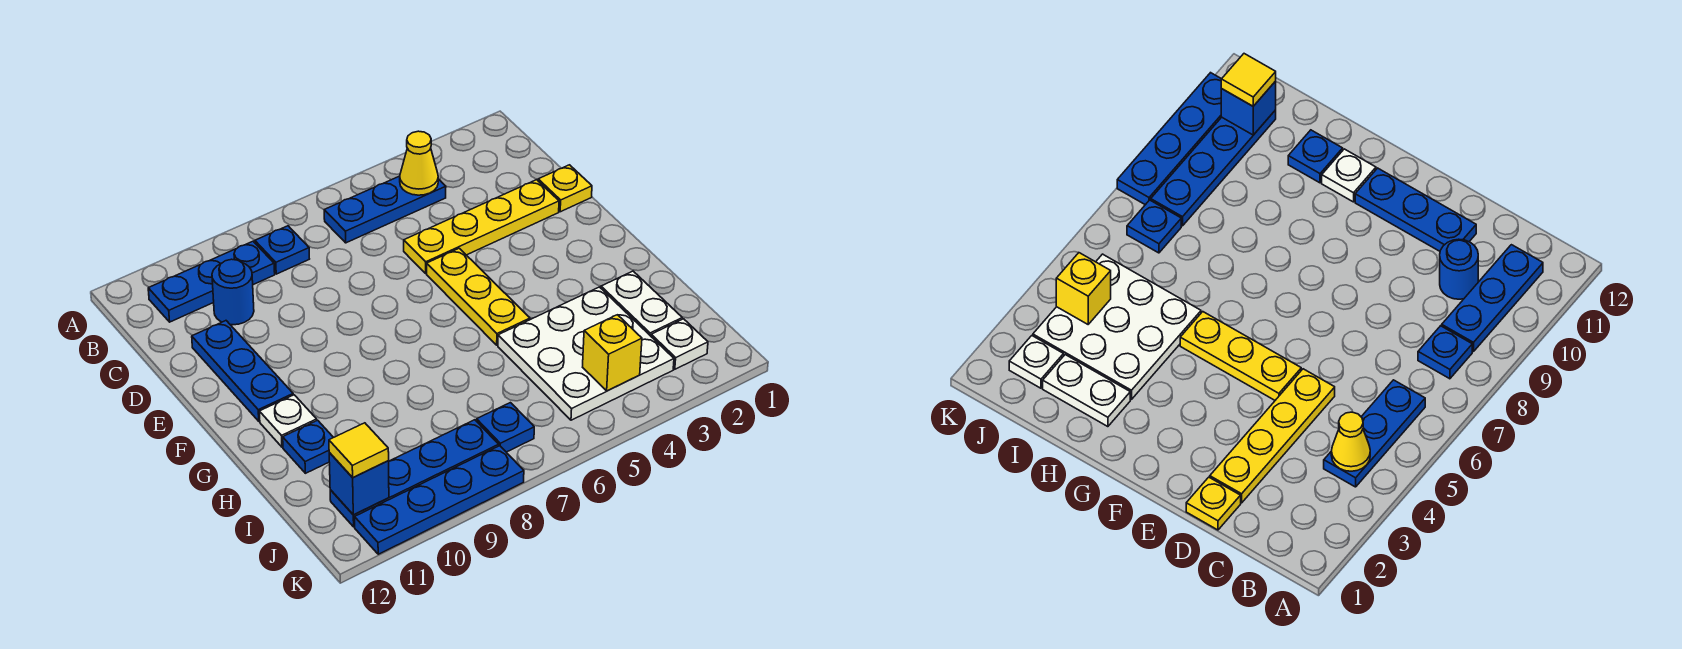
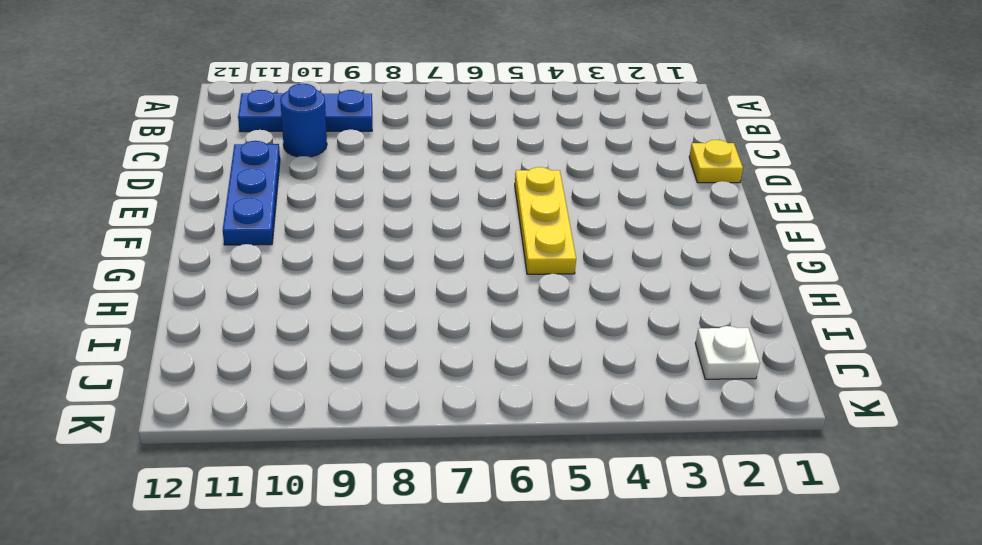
none -> blue 1x3 plate [324,176,446,243]
none -> blue 1x1 plate [255,226,309,274]
none -> yellow 1x4 plate [404,180,559,273]

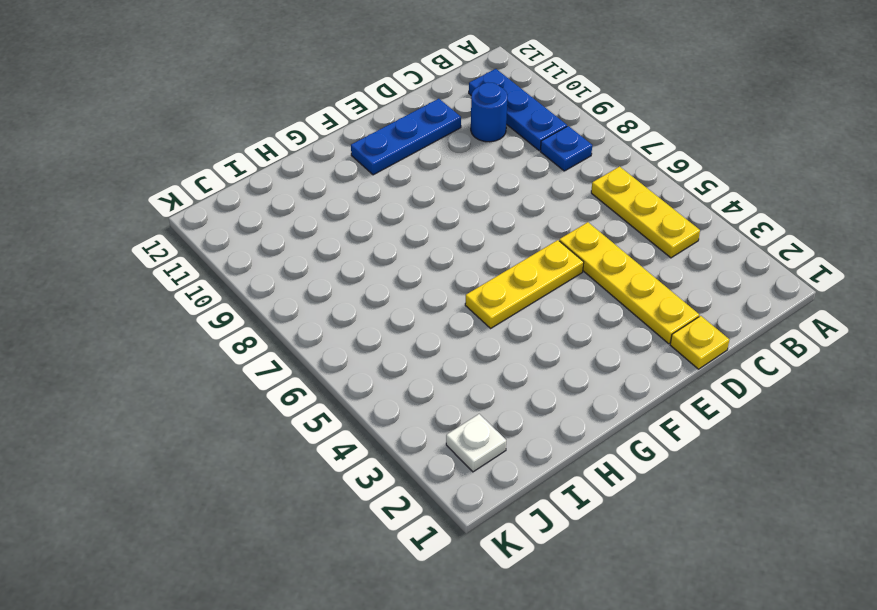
yellow 1x3 plate [591,167,700,258] -> blue 1x3 plate [324,176,446,243]
none -> white 1x1 plate [259,395,317,447]
none -> white 1x2 plate [601,271,682,336]
none -> white 3x3 plate [498,287,674,420]

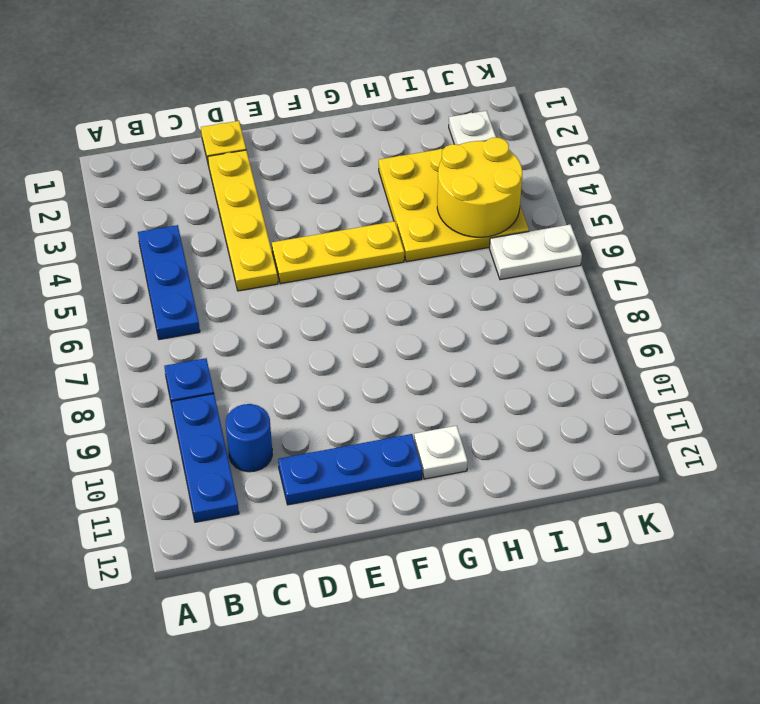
yellow 3x3 plate [379,149,529,262] -> white 3x3 plate [498,287,674,420]
yellow 2x2 round brick [437,138,522,237] -> yellow 1x1 brick [583,315,642,391]
white 1x2 plate [490,224,582,280] -> white 1x2 plate moved to [601,271,682,336]
none -> blue 1x1 plate [283,420,333,473]
none -> blue 1x1 plate [477,403,534,452]
none -> blue 1x4 plate [330,420,499,527]

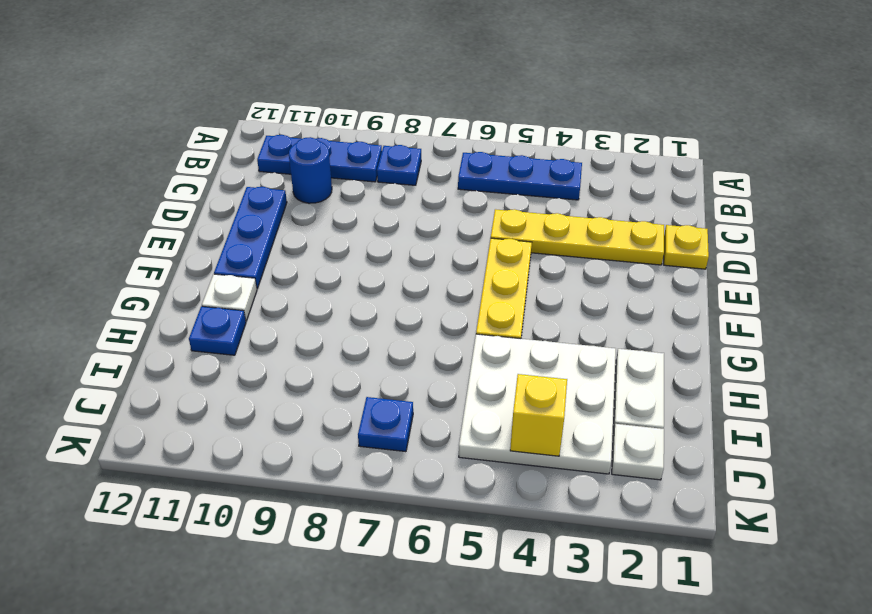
none -> blue 1x4 plate [330,420,499,527]
none -> blue 1x4 plate [355,446,524,554]
none -> yellow 1x1 cone [400,131,438,195]

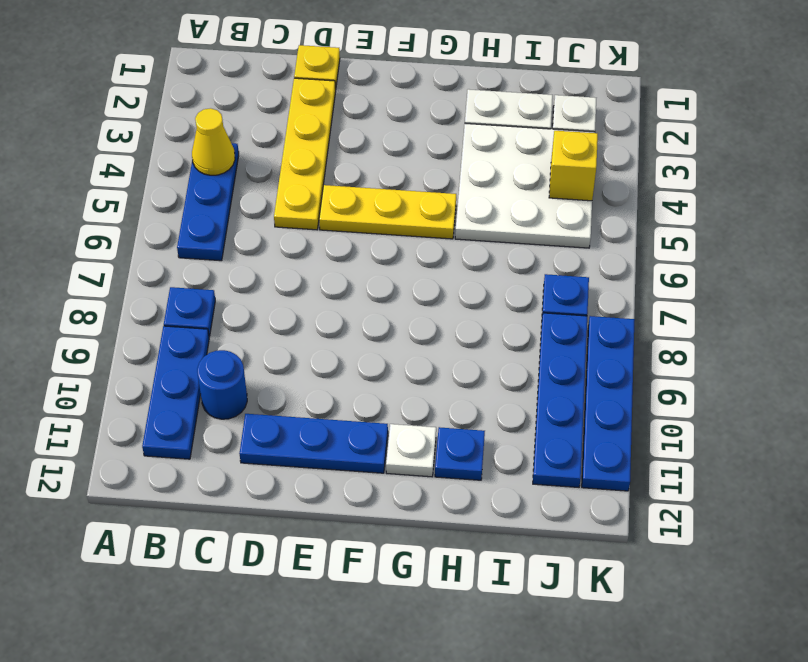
none -> blue 1x1 brick [329,453,389,515]
none -> yellow 1x1 tile [329,423,389,478]

